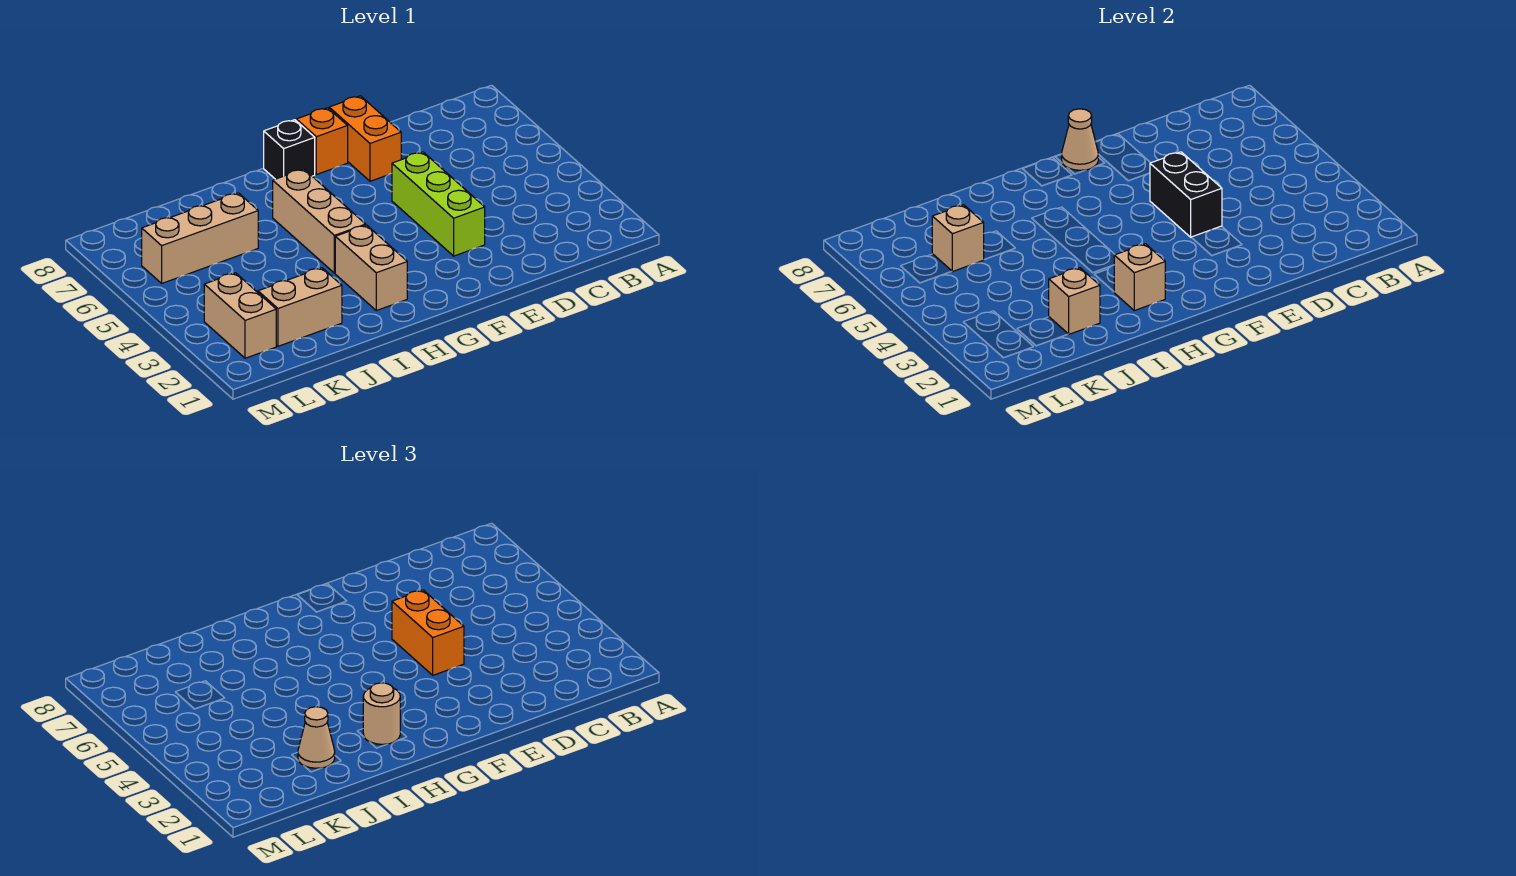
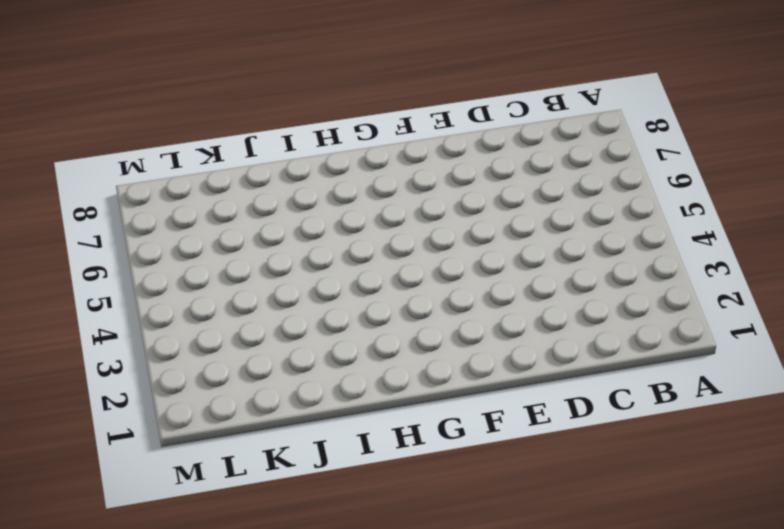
none -> lime 1x3 brick [392,152,485,256]
none -> orange 1x2 brick [329,96,401,181]
none -> orange 1x1 brick [296,108,348,175]

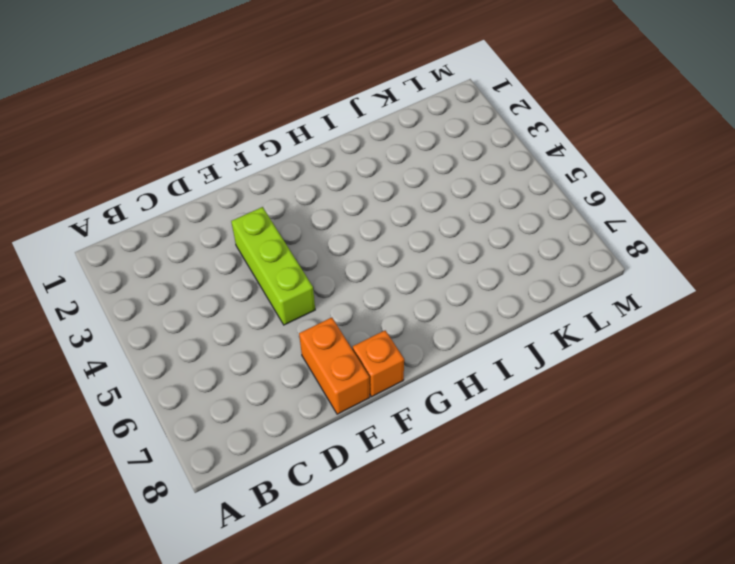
none -> black 1x1 brick [264,120,315,179]
none -> tan 1x2 brick [335,225,407,311]
none -> tan 1x3 brick [273,169,366,273]

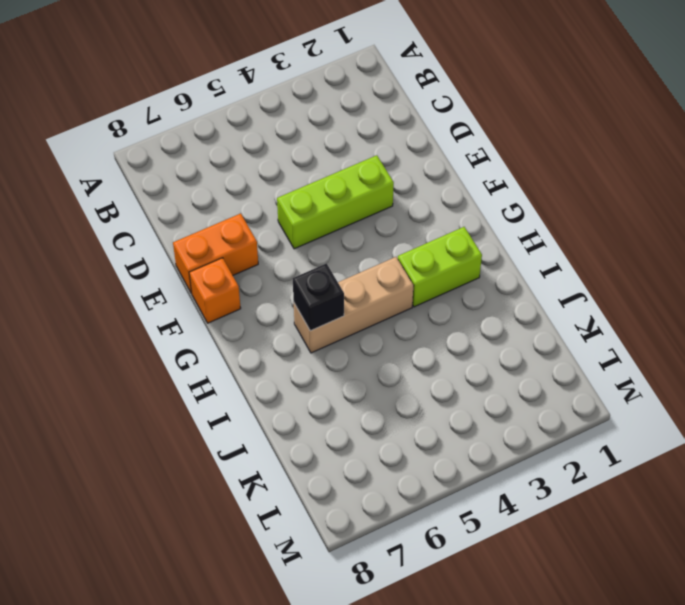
lime 1x2 brick [398,227,482,307] -> tan 1x2 brick [335,225,407,311]
black 1x1 brick [293,264,344,331] -> black 1x1 brick moved to [264,120,315,179]
none -> tan 1x2 brick [258,268,342,346]
none -> tan 1x3 brick [142,193,258,283]
none -> tan 1x2 brick [204,273,276,358]

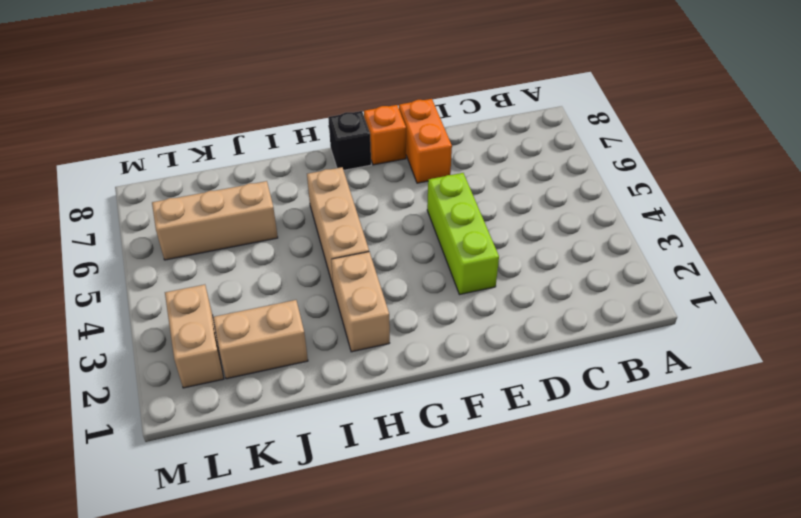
none -> black 1x2 brick [1150,152,1222,237]
none -> tan 1x1 cone [1062,109,1098,170]
none -> tan 1x1 brick [1114,244,1165,311]

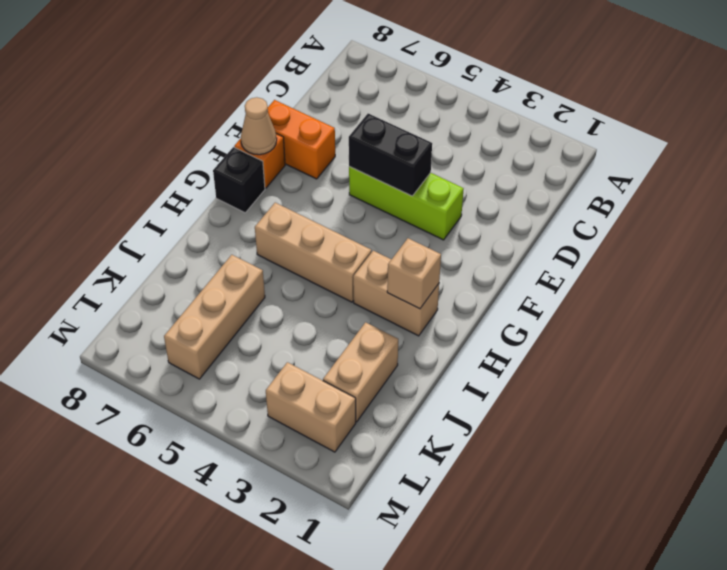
none -> tan 1x1 brick [1049,268,1100,334]
none -> tan 1x1 brick [932,205,984,272]
none -> orange 1x2 brick [392,590,464,675]

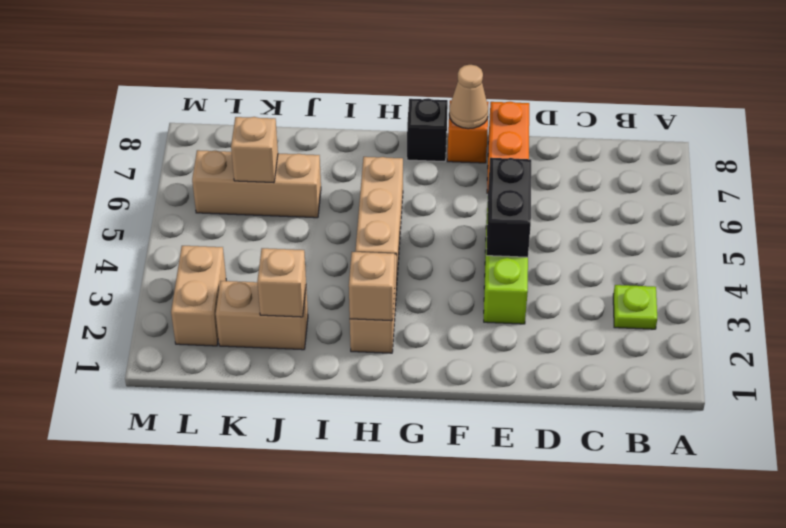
lime 1x1 plate [613,285,657,329] -> none
none -> orange 1x2 brick [392,590,464,675]
none -> tan 1x1 round brick [363,683,400,744]
none -> tan 1x1 cone [298,707,335,768]

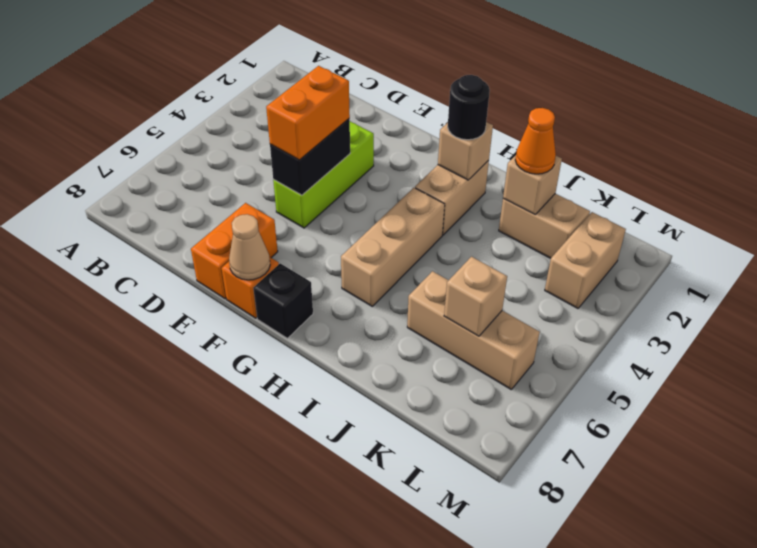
black 1x1 round brick [448,75,490,140] -> tan 1x1 round brick [363,683,400,744]
orange 1x1 cone [515,108,556,174] -> tan 1x1 cone [298,707,335,768]

